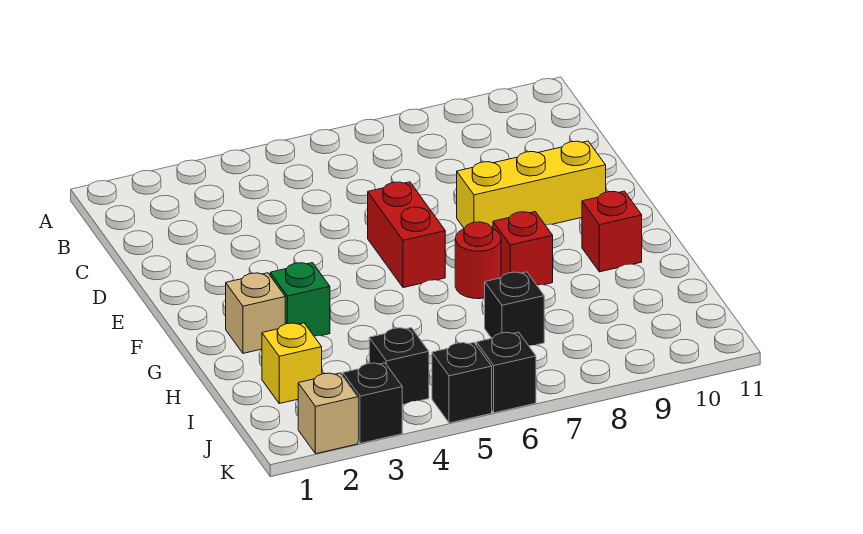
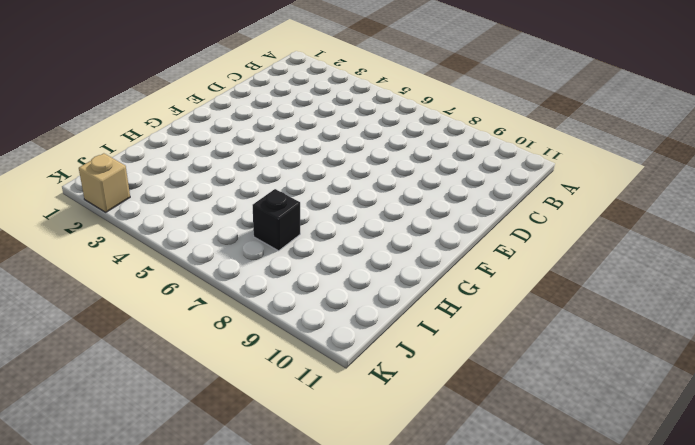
none -> red 1x2 brick [368,182,445,288]
none -> yellow 1x3 brick [457,141,606,229]
none -> tan 1x1 brick [226,273,285,353]

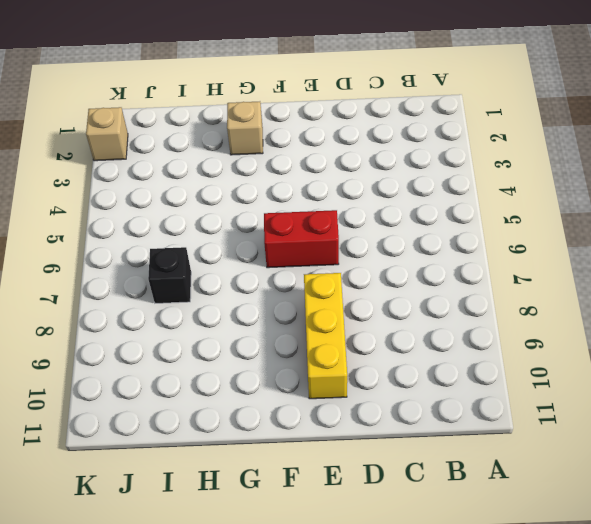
none -> green 1x1 brick [270,263,330,336]
none -> red 1x1 round brick [455,222,501,299]
none -> red 1x1 brick [493,212,553,285]

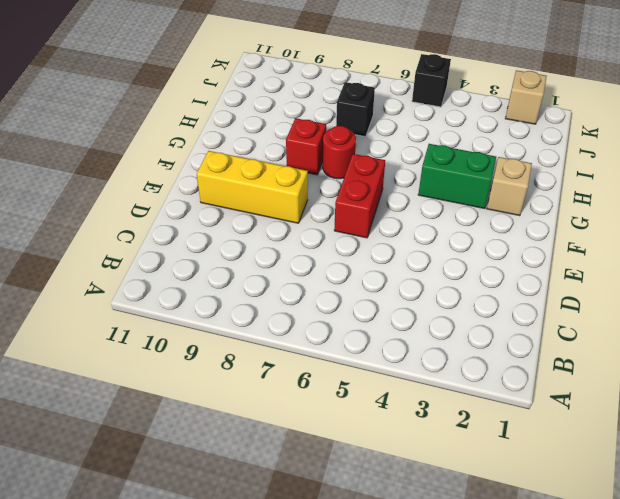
green 1x2 brick [418,144,496,209] -> green 1x1 brick [270,263,330,336]
none -> red 1x1 brick [582,191,642,272]
none -> yellow 1x1 brick [262,323,322,404]
none -> black 1x1 brick [369,328,429,405]

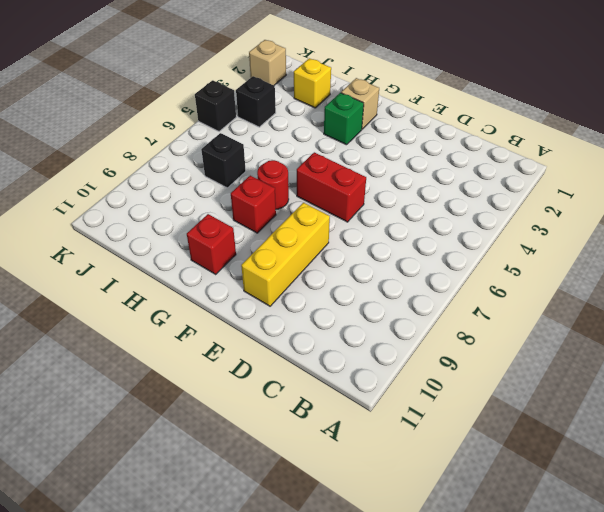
none -> black 1x1 brick [343,363,402,443]
none -> black 1x1 brick [476,332,536,413]

